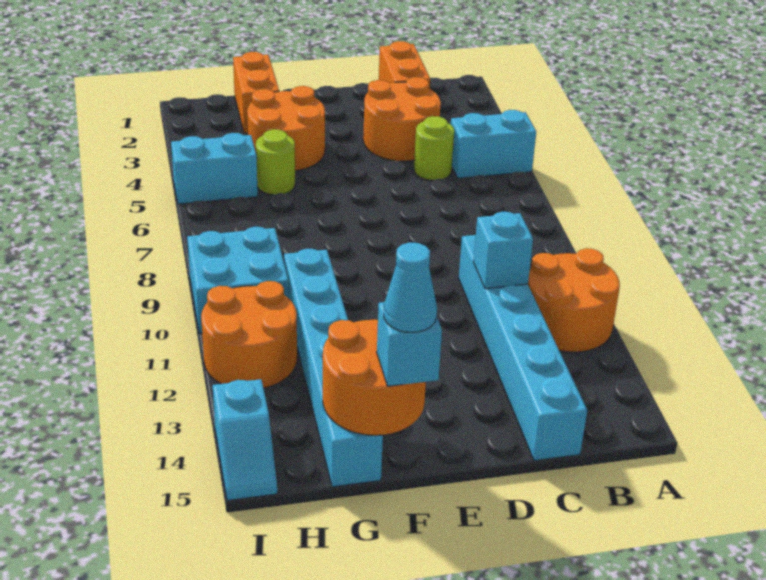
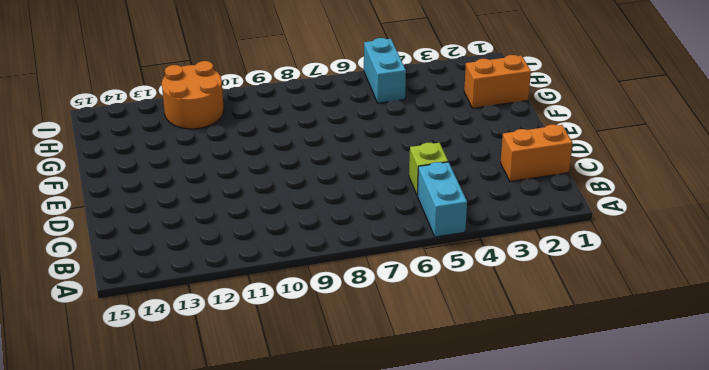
lime 1x1 brick [409,143,448,196] -> lime 1x1 round brick [414,116,454,180]
none -> orange 2x2 round brick [528,248,620,352]
none -> orange 2x2 round brick [363,77,441,161]
none -> cyan 1x6 brick [459,235,587,461]

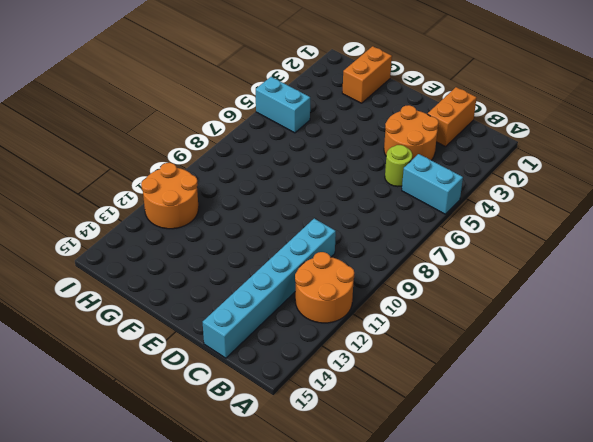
none -> orange 2x2 round brick [247,86,325,171]
none -> lime 1x1 round brick [256,129,295,195]
none -> cyan 1x6 brick [284,249,383,487]

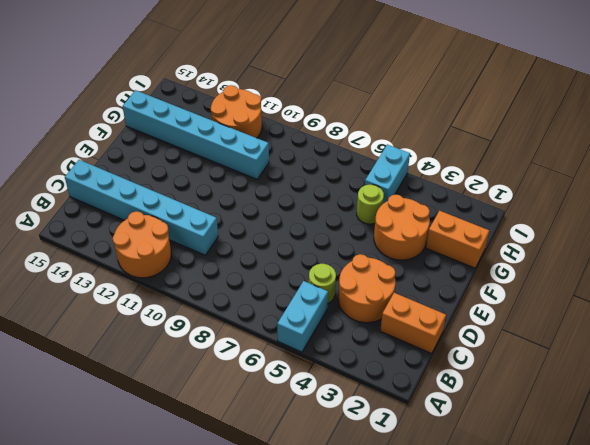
none -> cyan 2x2 brick [187,227,289,333]
none -> cyan 1x2 slope [213,379,277,501]
none -> cyan 1x1 brick [473,212,533,289]

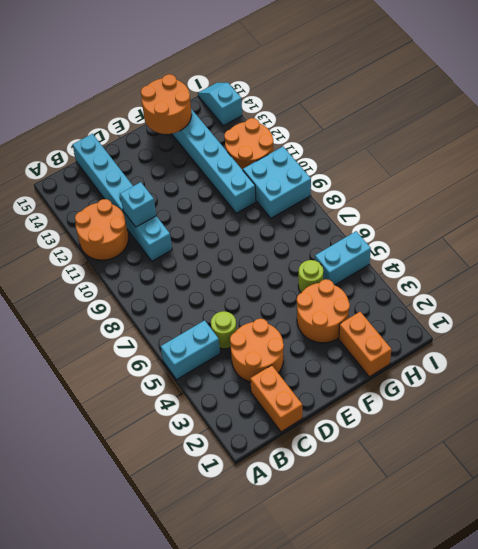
none -> cyan 1x1 brick [377,302,442,386]
none -> cyan 1x1 cone [384,242,437,332]

